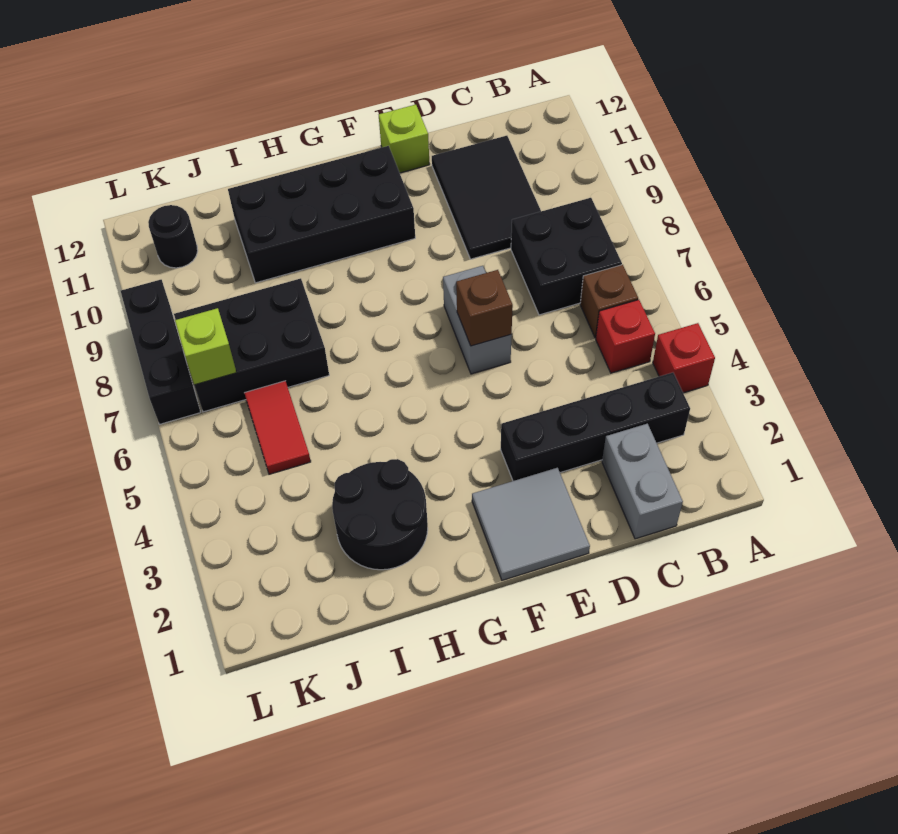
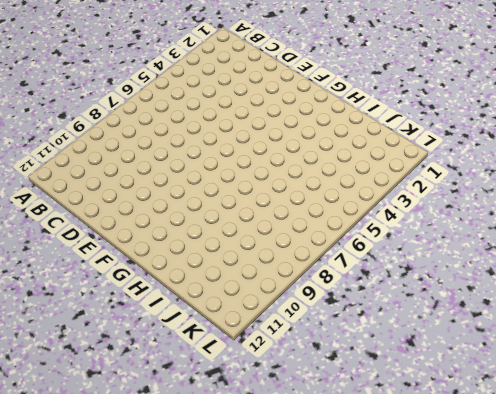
none -> red 1x1 brick [653,323,715,393]
none -> black 1x4 brick [501,373,690,481]
none -> red 1x1 brick [596,300,655,373]

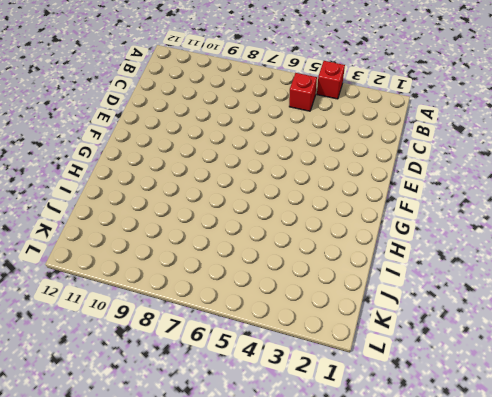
none -> black 1x4 brick [501,373,690,481]
none -> brown 1x1 brick [580,265,638,338]
none -> black 2x2 brick [511,198,622,315]

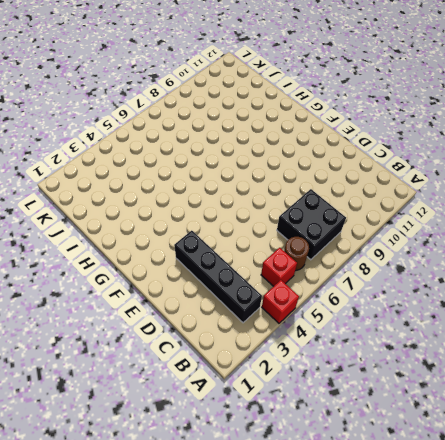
brown 1x1 round brick [284,237,309,271] -> brown 1x1 brick [580,265,638,338]
none -> grey 1x2 brick [602,424,683,539]
none -> black 2x3 tile [432,136,541,259]
none -> grey 2x2 tile [472,468,590,580]

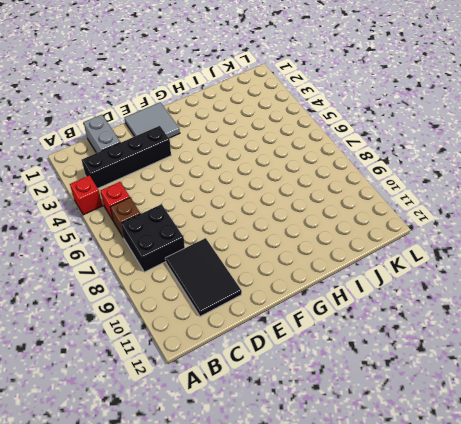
none -> grey 1x2 brick [443,266,512,374]
none -> lime 1x1 brick [379,105,430,173]
none -> black 2x4 brick [228,146,415,283]

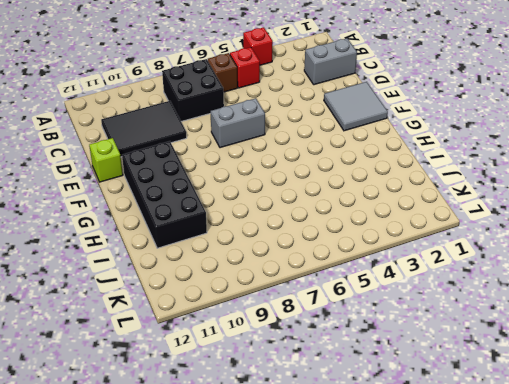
none -> black 1x4 brick [501,373,690,481]
none -> black 2x2 round brick [332,459,428,570]
none -> black 2x3 brick [174,278,329,412]

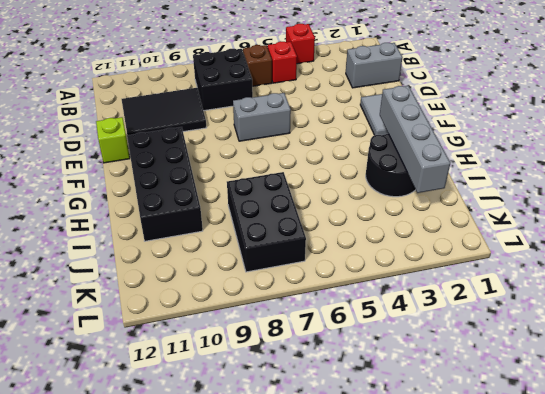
grey 1x4 brick [380,86,450,193] -> none
none -> black 1x4 brick [501,373,690,481]
none -> red 1x2 tile [245,381,311,474]
none -> black 1x1 round brick [148,205,198,268]

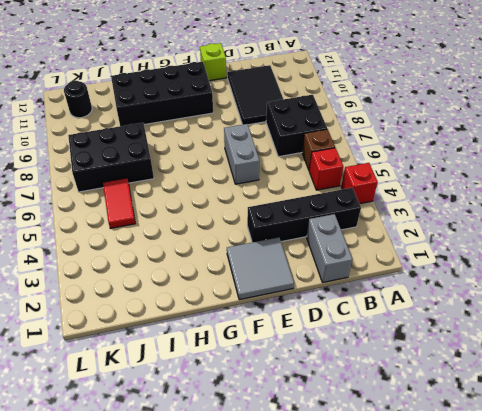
none -> black 2x2 round brick [332,459,428,570]
none -> black 1x3 brick [121,280,200,424]
none -> brown 1x1 brick [456,270,513,346]

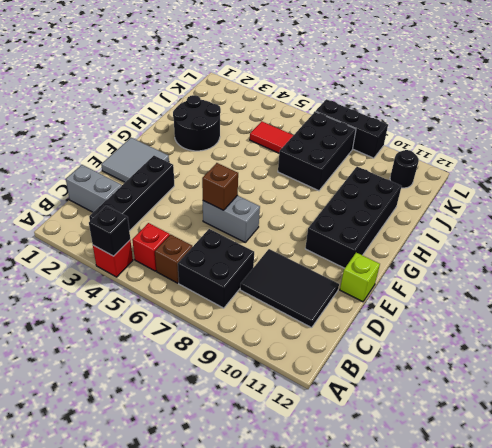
black 1x1 brick [89,206,130,256] -> none
none -> lime 1x1 brick [175,308,237,385]

